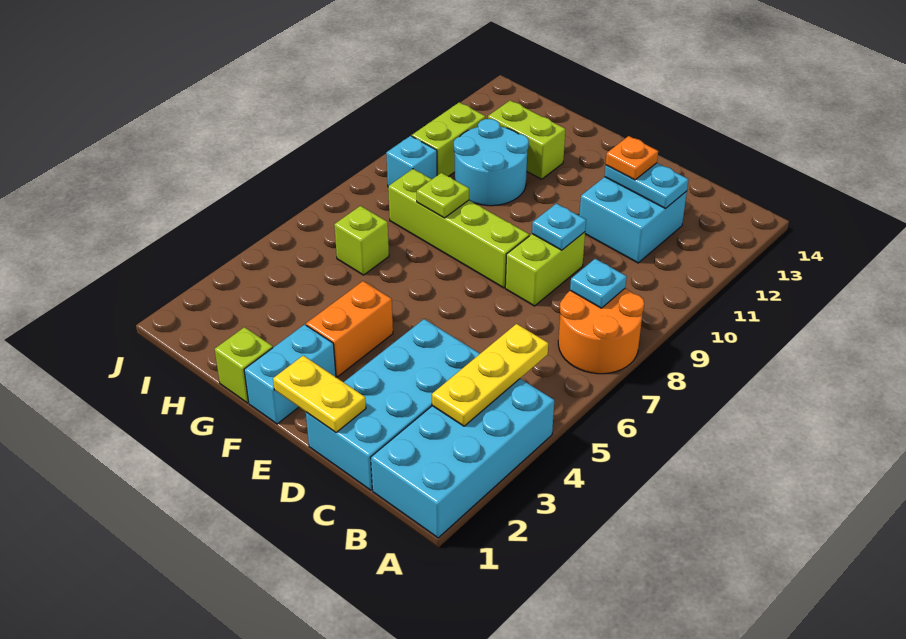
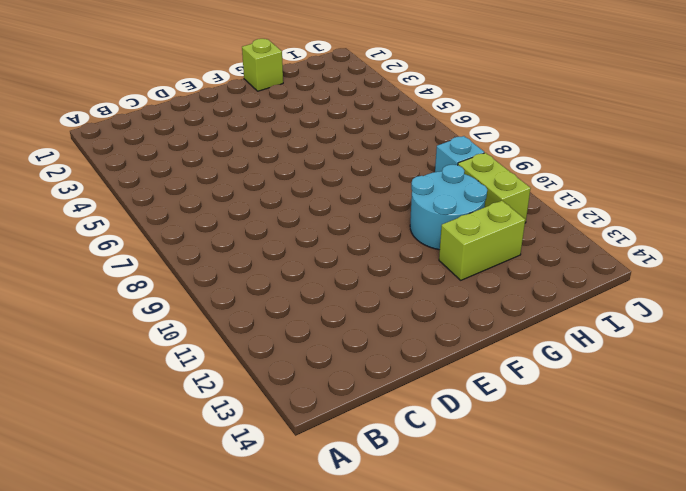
none -> cyan 2x4 brick [371,379,554,538]
none -> orange 2x2 round brick [558,288,644,374]
none -> cyan 2x4 brick [306,319,480,490]

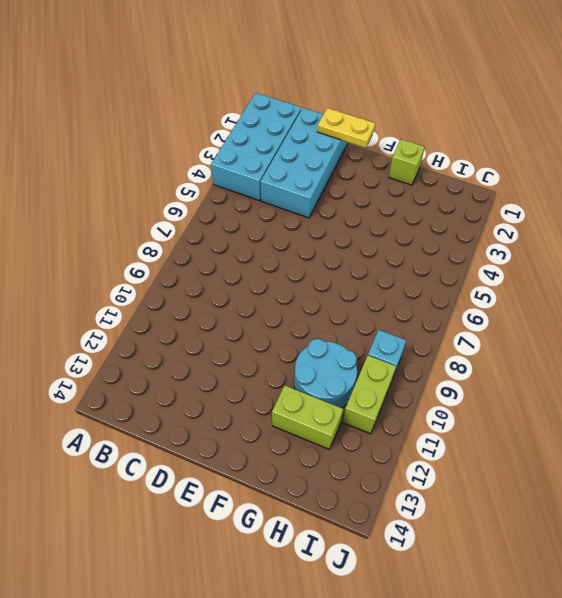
none -> orange 2x2 round brick [558,288,644,374]
none -> cyan 2x2 brick [579,177,687,263]
none -> lime 1x2 brick [505,232,585,306]

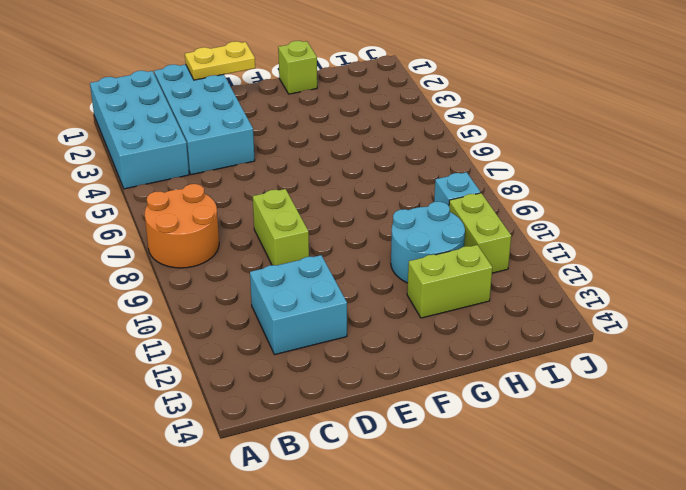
none -> lime 1x4 brick [388,169,529,288]
none -> cyan 1x2 brick [244,324,336,424]
none -> orange 1x2 brick [306,281,393,377]

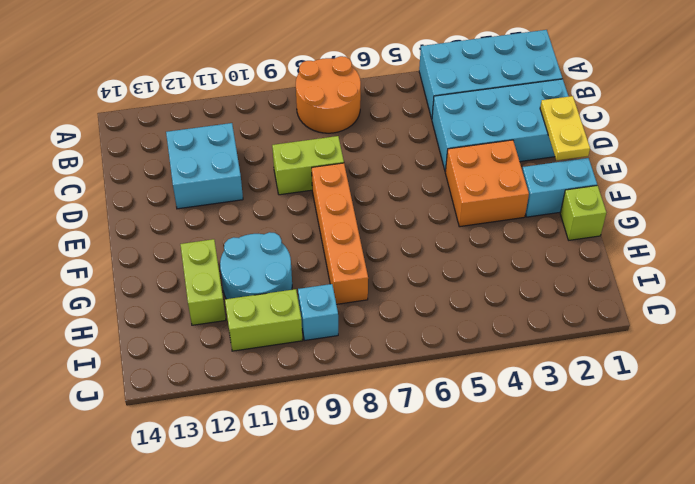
orange 2x2 brick [445,140,529,227] -> orange 1x2 brick [306,281,393,377]
orange 1x4 brick [312,163,368,304] -> lime 1x4 brick [388,169,529,288]
none -> lime 1x1 brick [334,206,389,275]
none -> yellow 1x3 plate [432,324,548,426]
none -> cyan 1x1 plate [570,259,627,308]

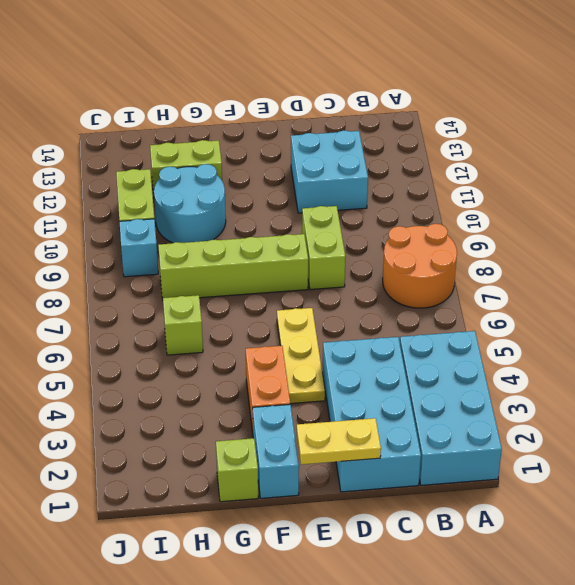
yellow 1x3 plate [277,308,325,404] -> yellow 1x3 plate moved to [432,324,548,426]
none -> cyan 1x1 plate [570,259,627,308]
none -> cyan 1x2 plate [605,163,689,208]
none -> cyan 1x1 plate [532,204,586,250]

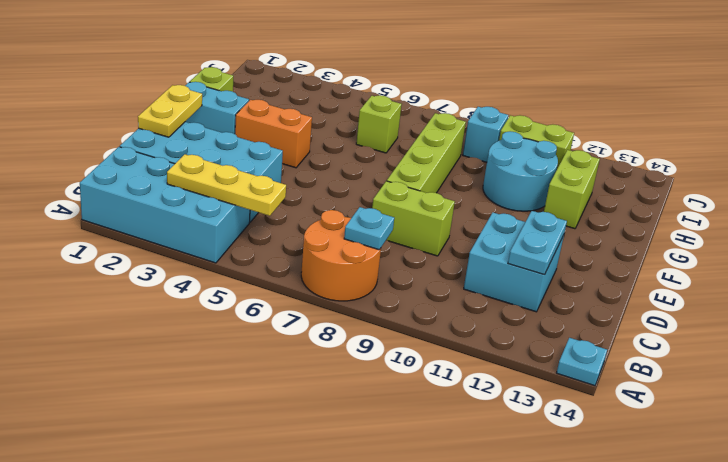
cyan 1x1 plate [557,338,607,386] -> cyan 1x1 plate moved to [532,204,586,250]
none -> lime 1x1 plate [417,173,469,218]
none -> orange 1x1 plate [606,136,658,180]

